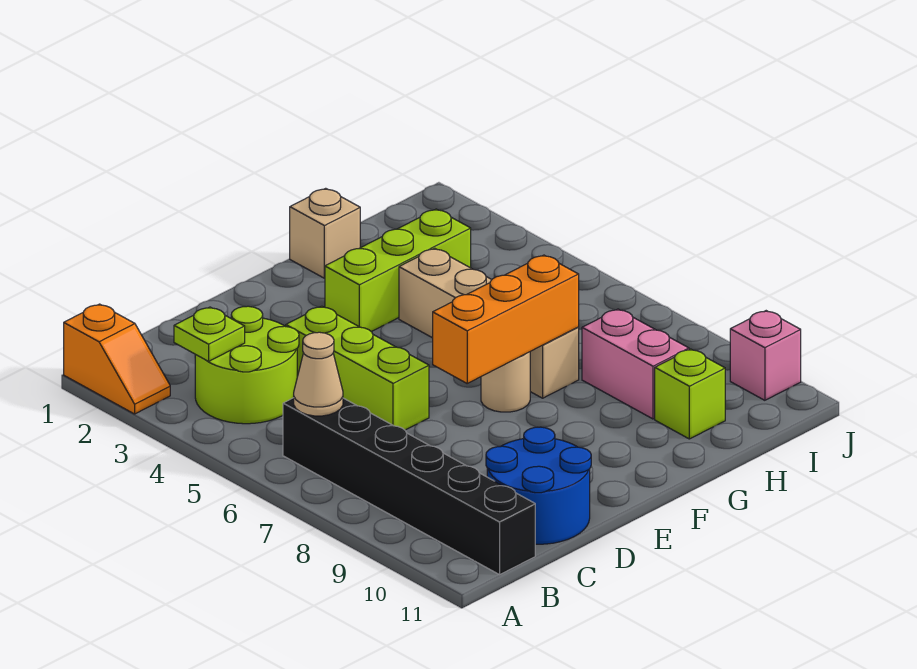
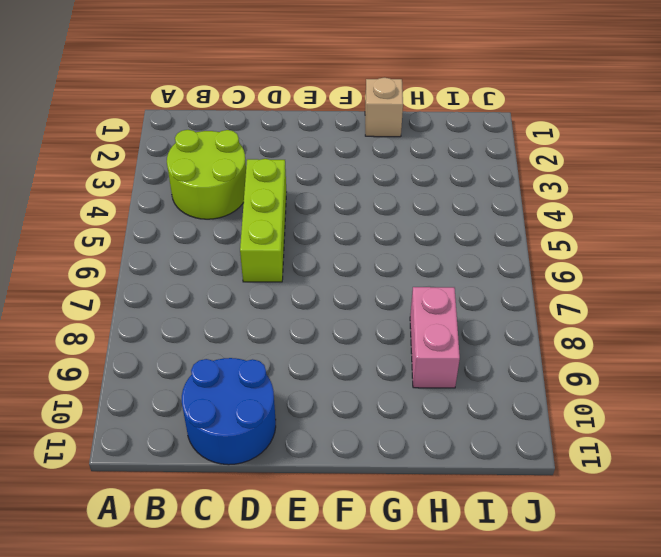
none -> orange 1x2 slope [64,304,170,414]
none -> black 1x6 brick [283,398,535,575]
none -> lime 1x3 brick [325,209,471,332]

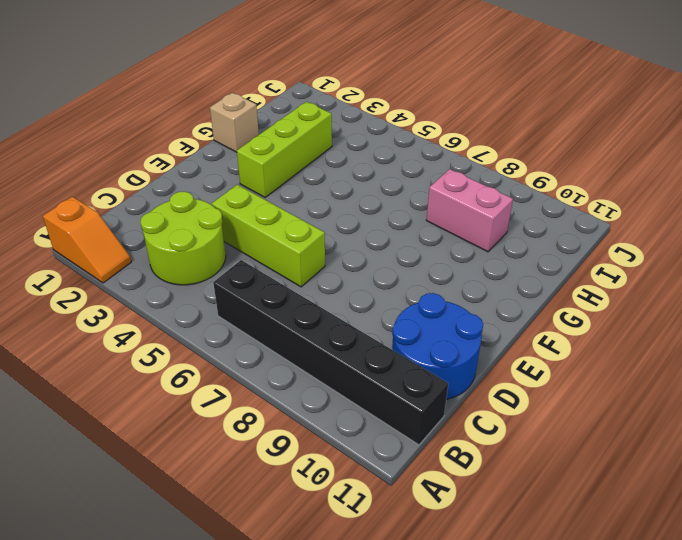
none -> tan 1x1 round brick [481,352,530,412]
none -> tan 1x4 brick [399,248,579,398]
none -> lime 1x1 brick [655,349,725,439]

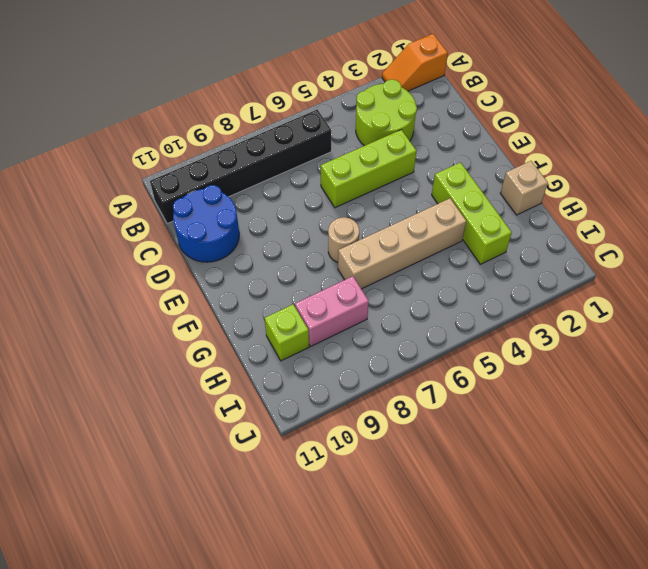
none -> pink 1x1 brick [730,311,801,400]
none -> lime 1x1 plate [174,307,245,362]
none -> tan 1x1 cone [294,332,343,416]

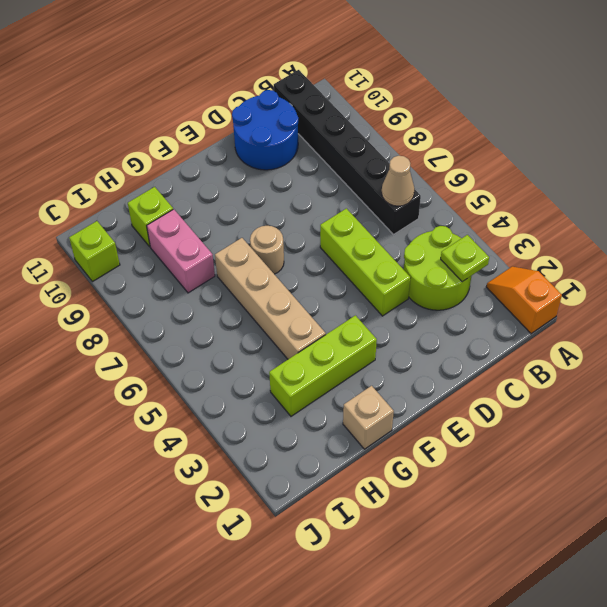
lime 1x1 brick [69,221,120,282] -> pink 1x1 brick [730,311,801,400]
none -> orange 1x3 brick [433,255,579,383]

